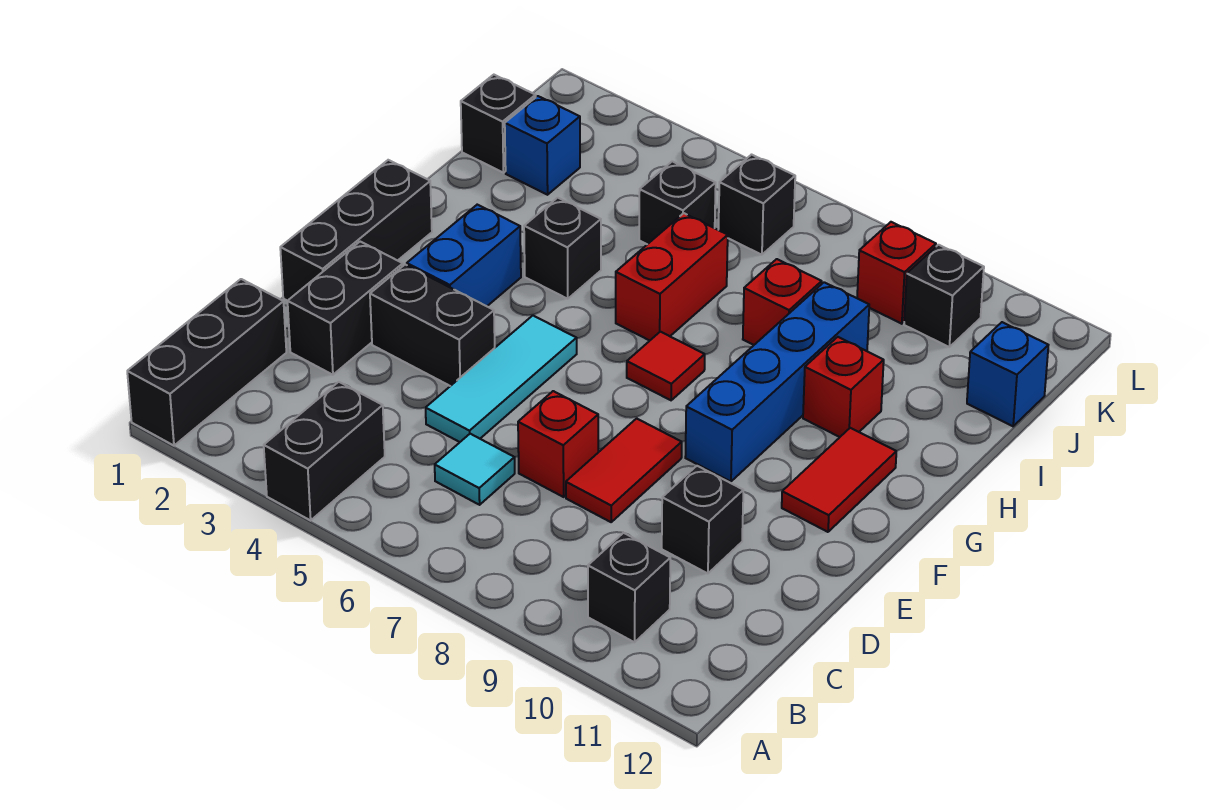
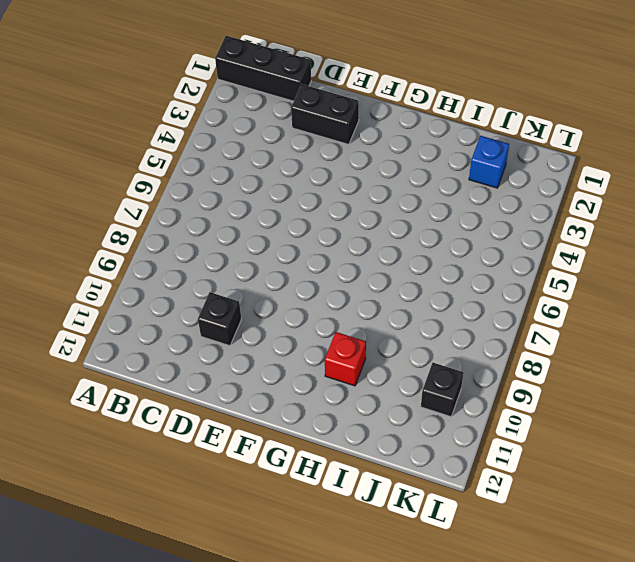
none -> black 1x2 brick [264,382,385,520]
none -> black 1x1 brick [588,533,670,642]
none -> cyan 1x1 tile [435,434,515,505]

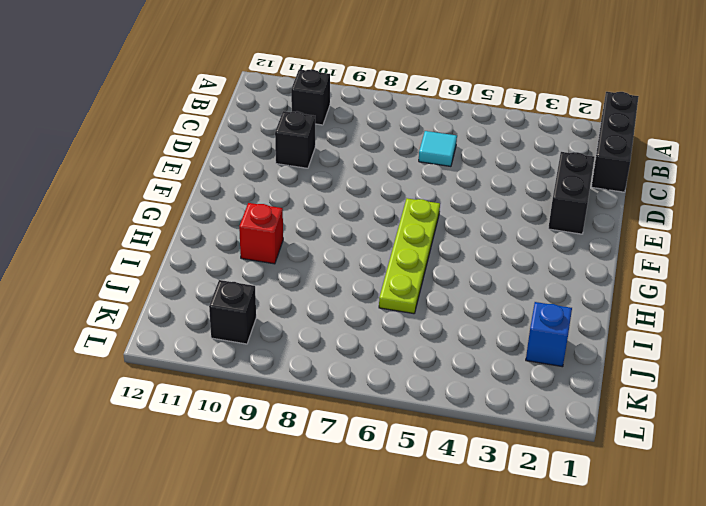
lime 1x4 plate [379,198,440,314] -> red 1x2 brick [616,213,728,341]
none -> black 1x2 brick [264,382,385,520]
none -> cyan 1x3 tile [426,316,577,442]
none -> red 1x1 brick [518,391,598,497]

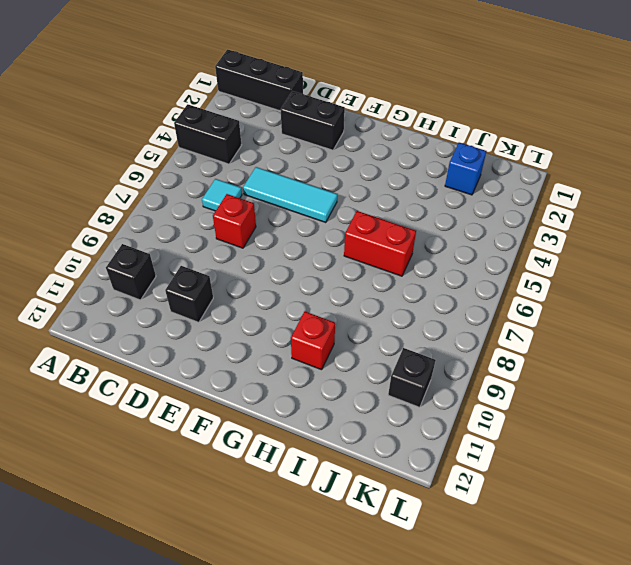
none -> red 1x2 tile [566,418,682,522]
none -> black 1x3 brick [280,160,432,301]
none -> black 1x2 brick [370,265,495,386]

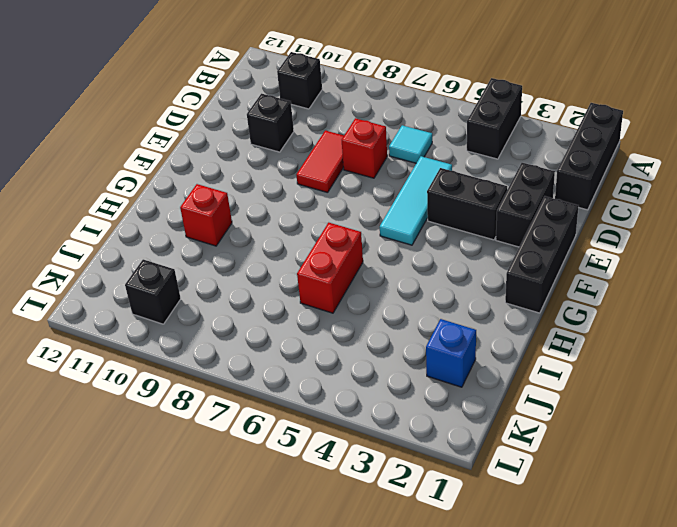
none -> blue 1x2 brick [407,205,521,306]
none -> blue 1x4 brick [685,282,869,482]
none -> red 1x2 tile [782,428,896,532]

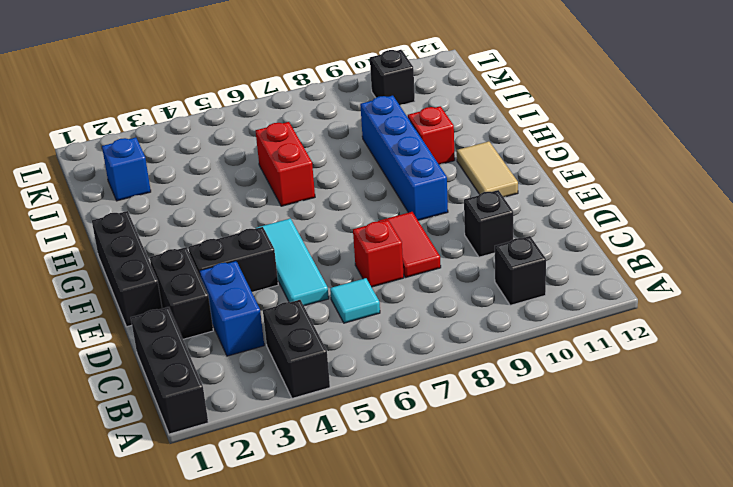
blue 1x2 brick [200,261,264,356] -> blue 1x2 brick moved to [407,205,521,306]
tan 1x2 tile [457,141,518,197] -> red 1x2 tile [782,428,896,532]
none -> red 1x1 tile [627,332,705,400]
none -> black 1x1 brick [524,198,601,299]
none -> red 1x1 brick [743,259,822,345]

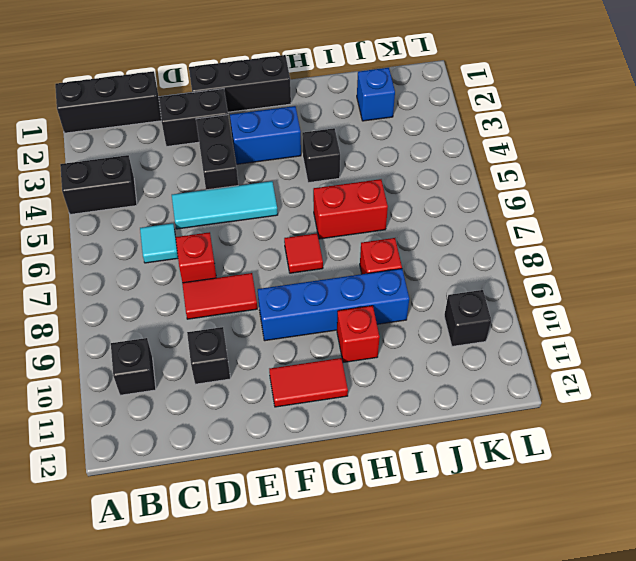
none -> black 1x1 brick [461,75,536,173]
none -> black 1x1 brick [639,161,716,244]
none -> blue 1x1 brick [967,322,1048,426]

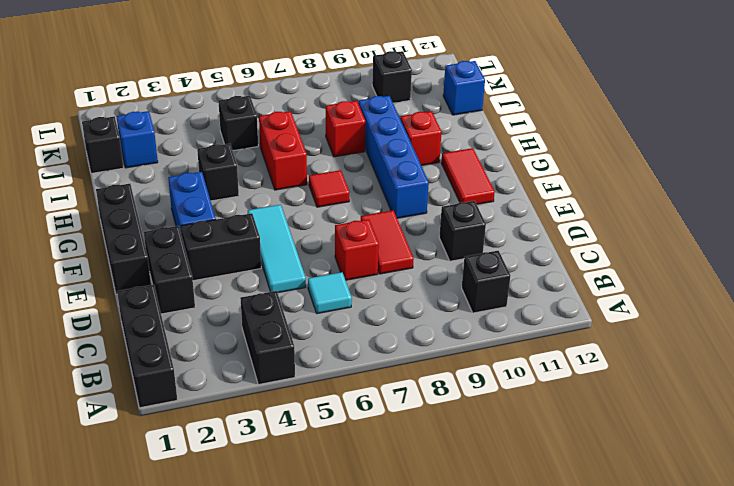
none -> black 1x1 brick [718,155,795,255]
none -> red 1x1 brick [857,222,936,324]

